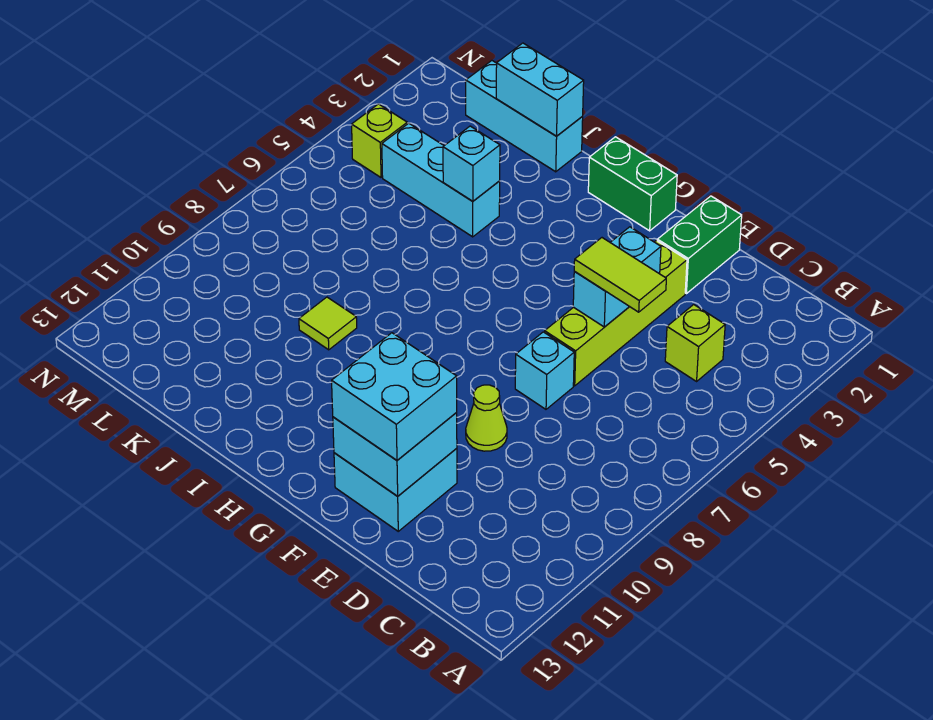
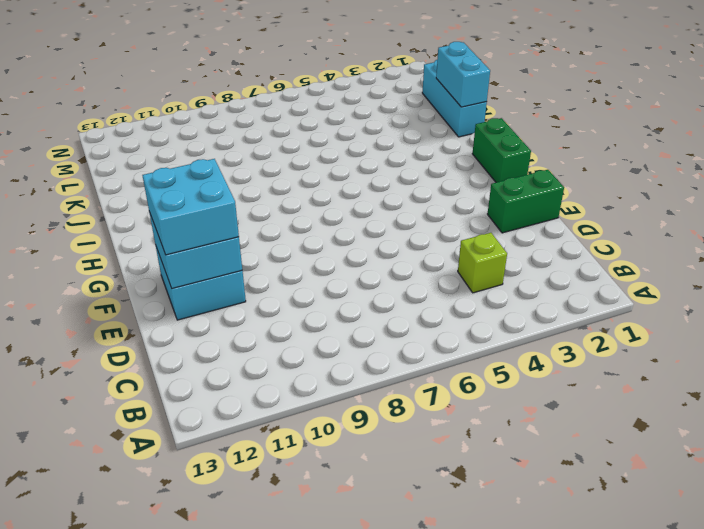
none -> lime 1x4 brick [545,240,687,386]
none -> cyan 1x1 brick [515,332,574,409]
none -> lime 1x1 cone [466,385,507,451]

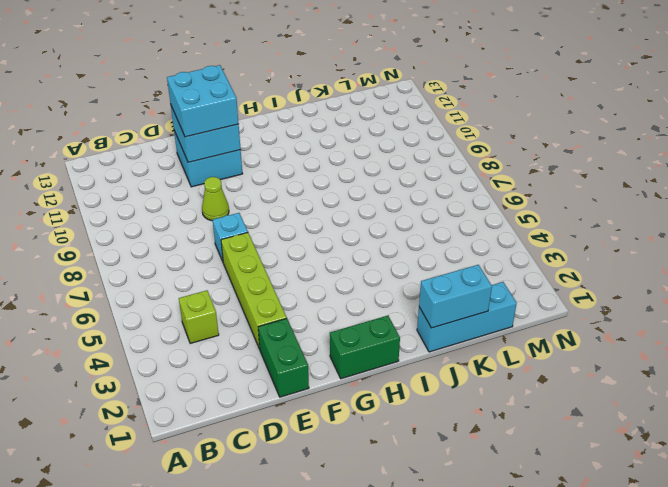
none -> cyan 1x3 brick [382,123,500,237]
none -> lime 1x1 tile [299,297,357,350]
none -> lime 1x1 brick [352,104,407,177]

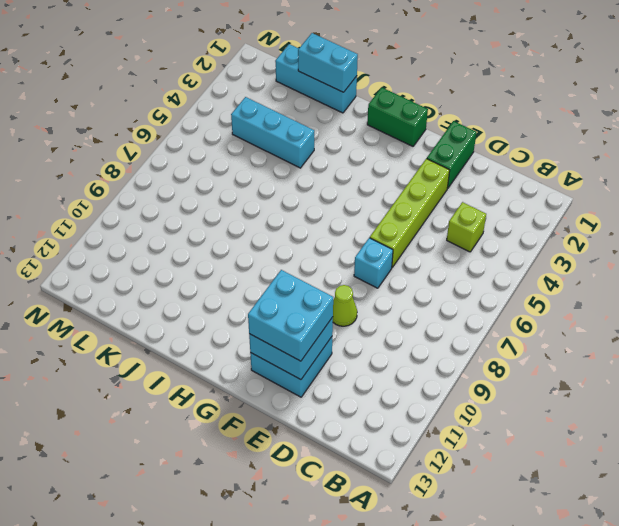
none -> lime 1x1 tile [299,297,357,350]
none -> lime 1x1 brick [352,104,407,177]
none -> cyan 1x2 brick [573,227,661,327]

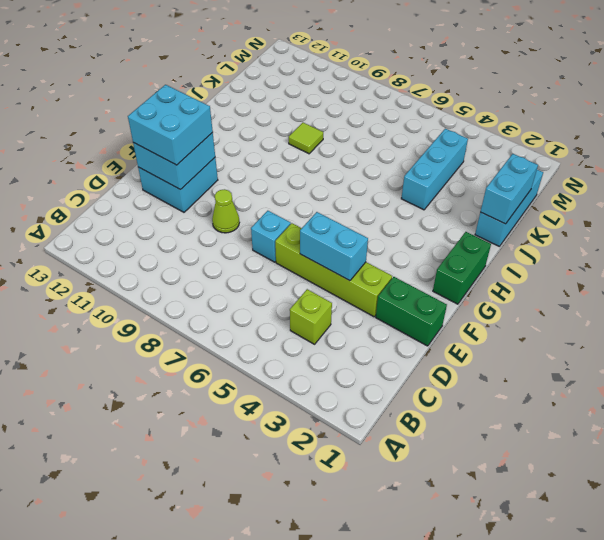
none -> lime 1x1 brick [352,104,407,177]
none -> cyan 1x1 brick [443,126,500,201]
none -> lime 1x2 tile [574,238,666,312]

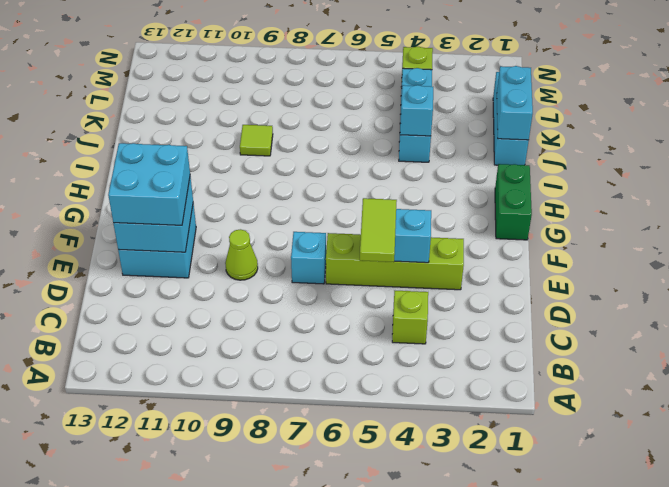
none -> green 1x2 brick [657,196,742,294]

